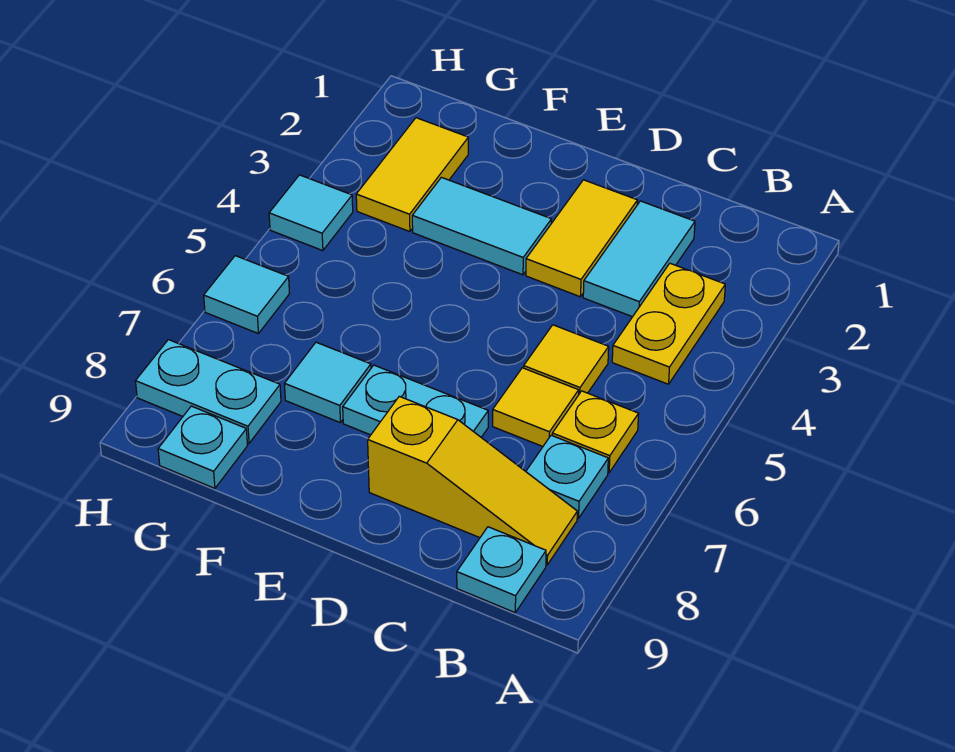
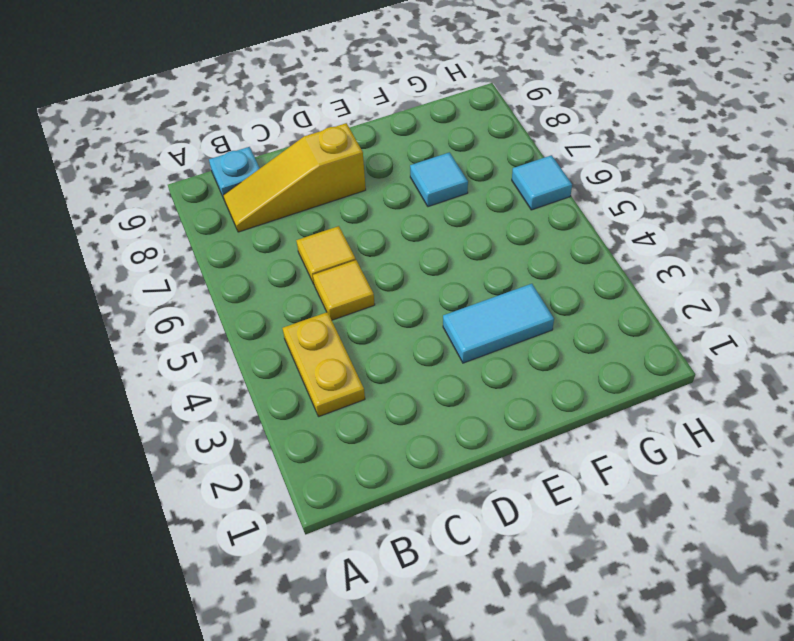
none -> yellow 1x1 plate [552,391,639,473]
none -> cyan 1x1 plate [526,435,608,518]
none -> cyan 1x2 tile [583,201,695,317]

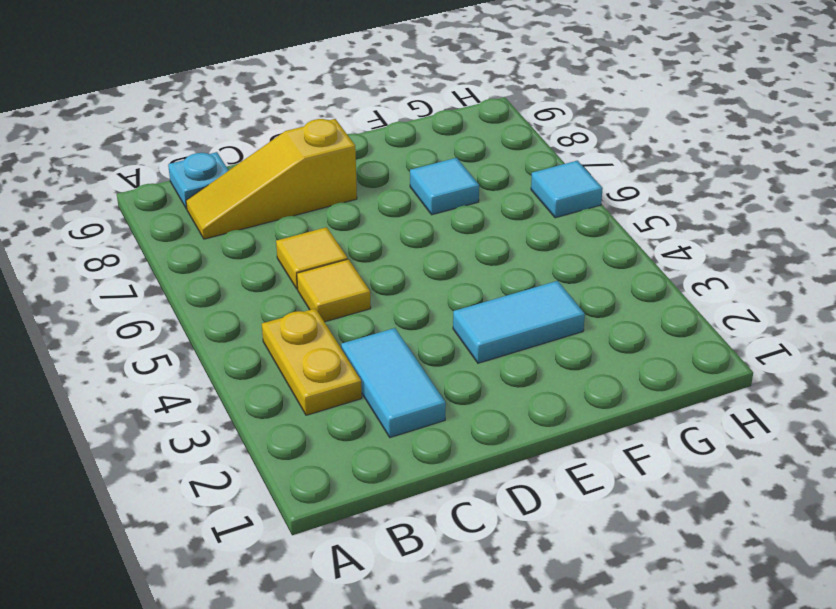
none -> yellow 1x1 plate [552,391,639,473]
none -> cyan 1x1 plate [526,435,608,518]
none -> yellow 1x2 tile [526,180,638,297]

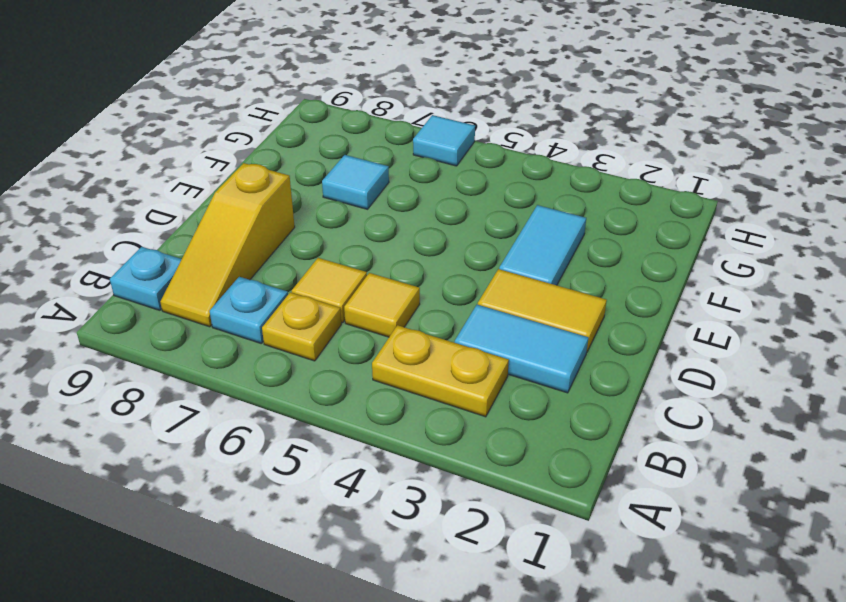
none -> cyan 1x2 plate [343,365,488,437]
none -> yellow 1x2 tile [356,118,468,232]
none -> cyan 1x2 plate [136,340,281,443]

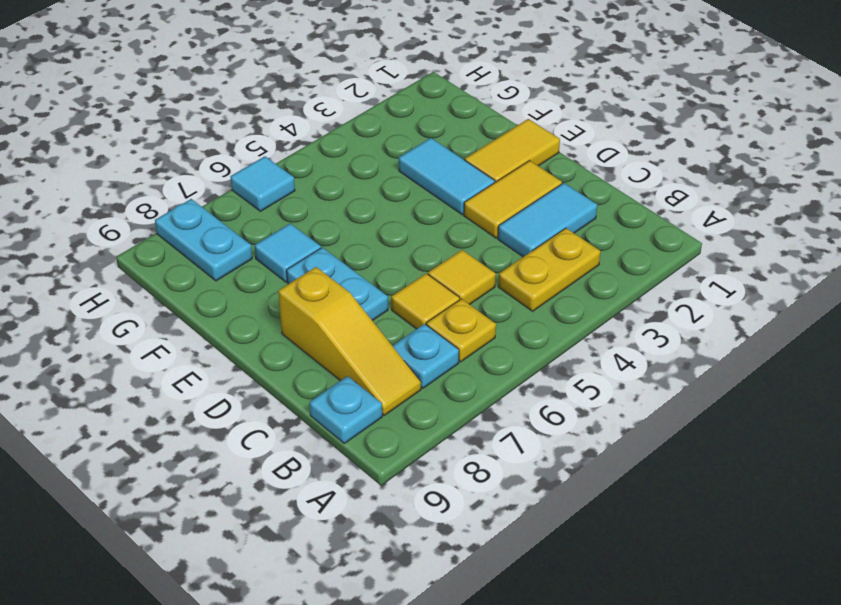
yellow 1x2 tile [465,119,560,182] -> yellow 1x2 tile moved to [356,118,468,232]
none -> cyan 1x1 plate [158,406,248,488]
none -> cyan 1x1 tile [269,175,353,251]

